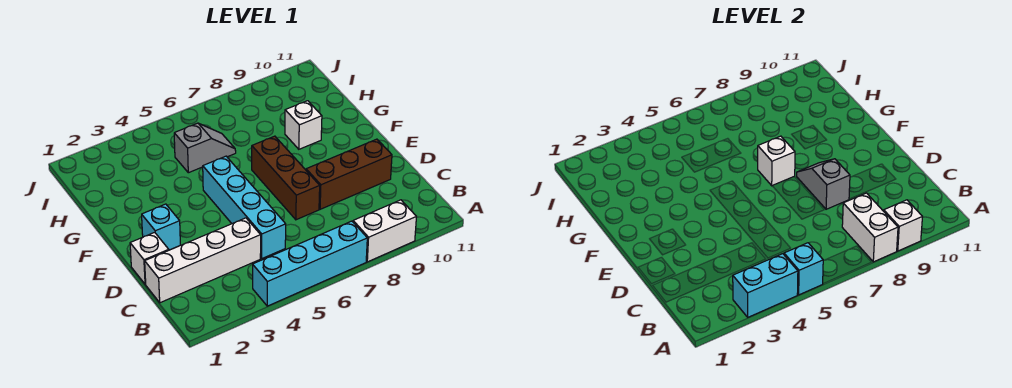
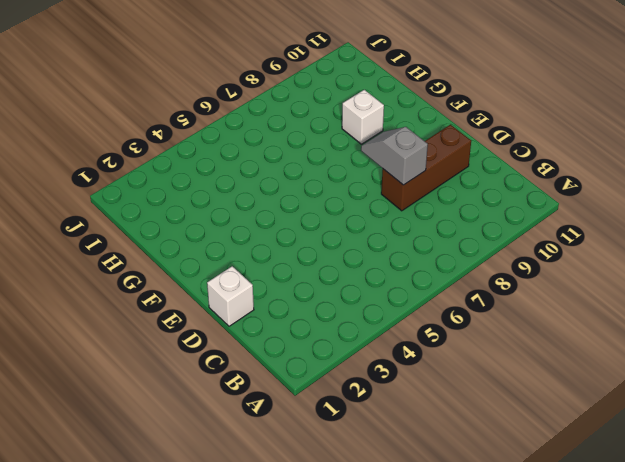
none -> cyan 1x4 brick [253,221,367,306]
none -> white 1x2 brick [353,200,416,262]
none -> white 1x4 brick [145,218,261,303]

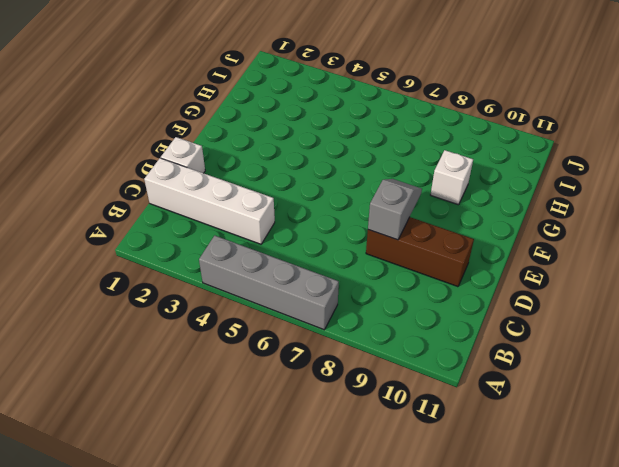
grey 1x4 brick [199,236,339,330] -> cyan 1x4 brick [253,221,367,306]
none -> white 1x2 brick [353,200,416,262]
none -> cyan 1x4 brick [203,156,286,258]
none -> brown 1x3 brick [252,136,320,220]

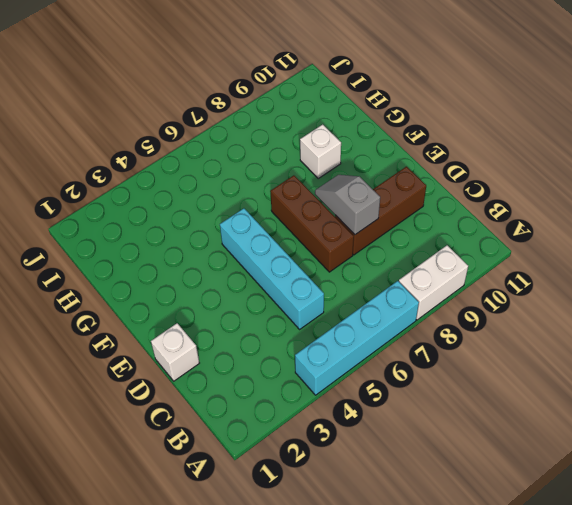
none -> white 1x4 brick [145,218,261,303]
none -> cyan 1x1 brick [142,204,180,250]
none -> grey 1x2 slope [174,123,236,173]

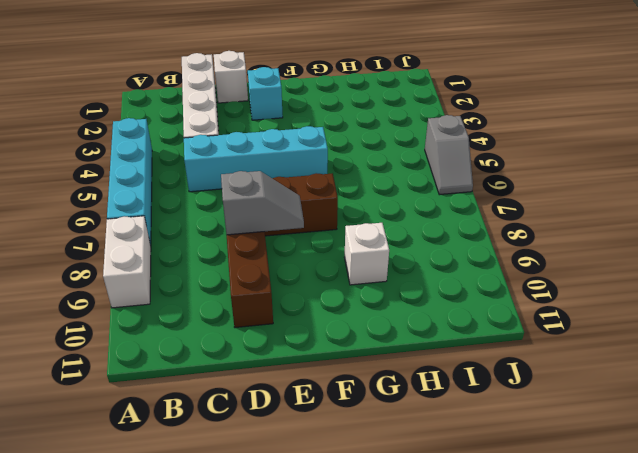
grey 1x2 slope [425,115,473,195] -> grey 1x2 slope moved to [174,123,236,173]
none -> cyan 1x2 brick [733,254,798,317]
none -> cyan 1x1 brick [784,243,824,295]
none -> white 1x2 brick [842,193,898,262]

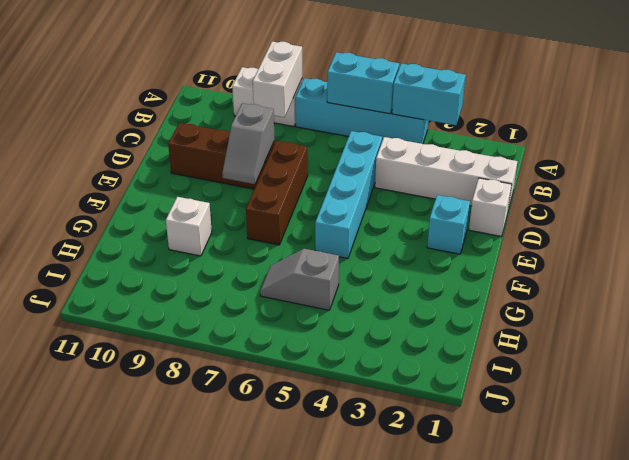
cyan 1x2 brick [327,52,399,114] -> cyan 1x1 brick [784,243,824,295]
none -> white 1x1 brick [884,200,922,251]
none -> white 1x1 brick [758,136,795,186]

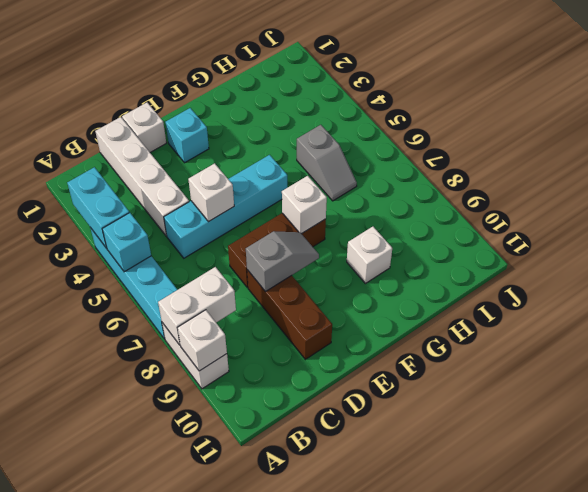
white 1x1 brick [188,163,234,222] -> none

